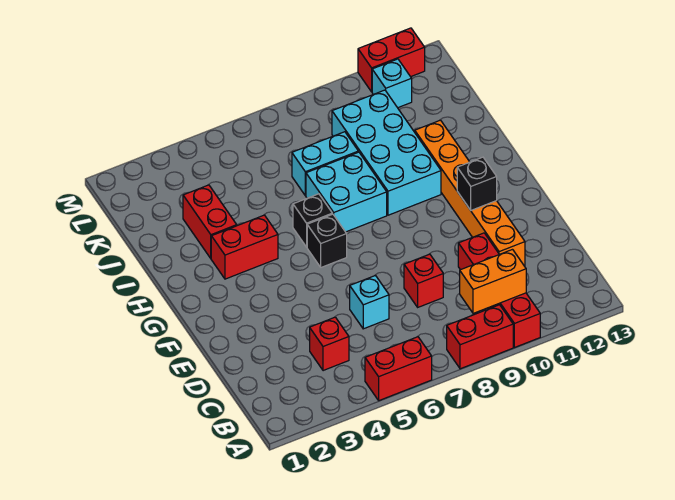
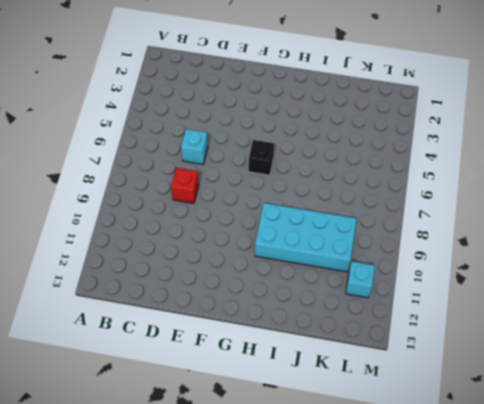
none -> red 1x2 brick [365,337,432,401]
none -> red 1x2 brick [447,305,513,369]
none -> red 1x4 brick [458,233,540,348]

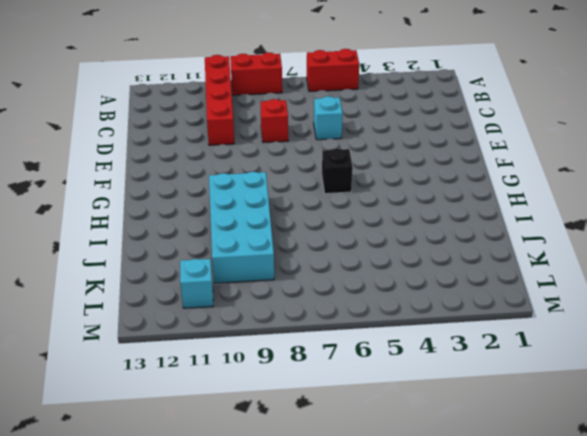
none -> red 1x1 brick [310,317,349,371]
none -> orange 1x6 brick [415,120,525,266]
none -> red 1x2 brick [211,215,278,279]

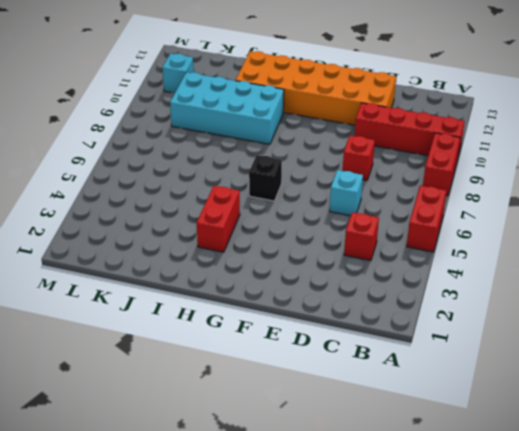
orange 2x6 brick [235,51,396,125] -> orange 1x6 brick [415,120,525,266]
none -> black 1x1 brick [293,194,332,247]
none -> cyan 2x2 brick [306,152,387,232]
none -> red 1x2 brick [183,185,237,258]

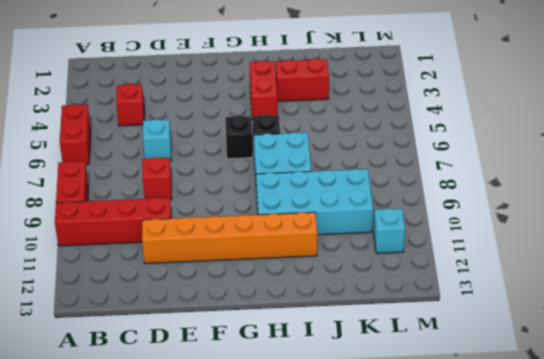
none -> cyan 1x2 brick [292,132,358,196]
none -> red 1x2 brick [358,28,425,92]
none -> orange 1x2 brick [460,250,526,313]

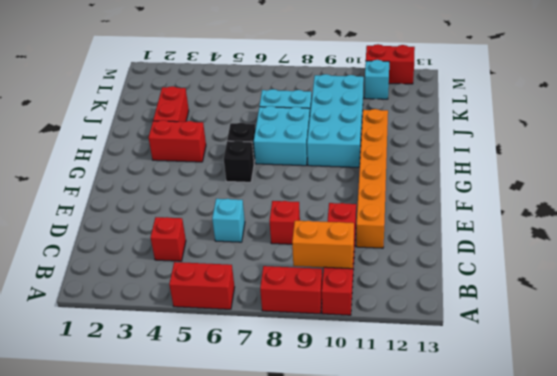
none -> black 1x1 brick [457,157,497,210]

